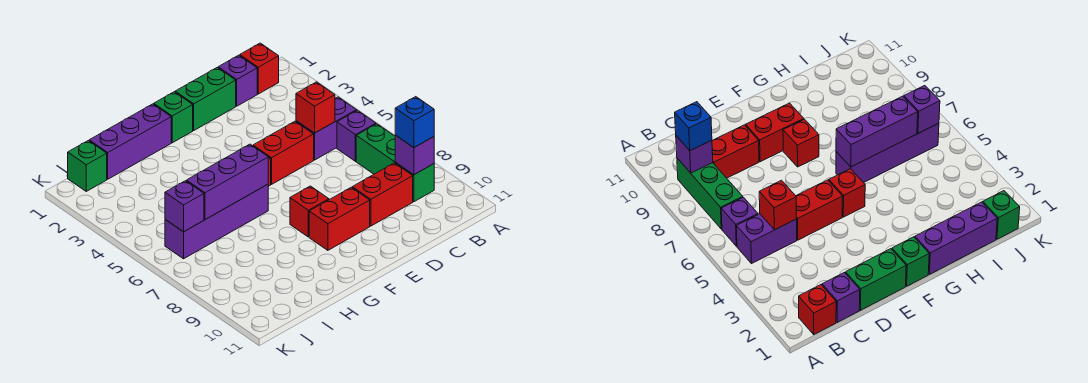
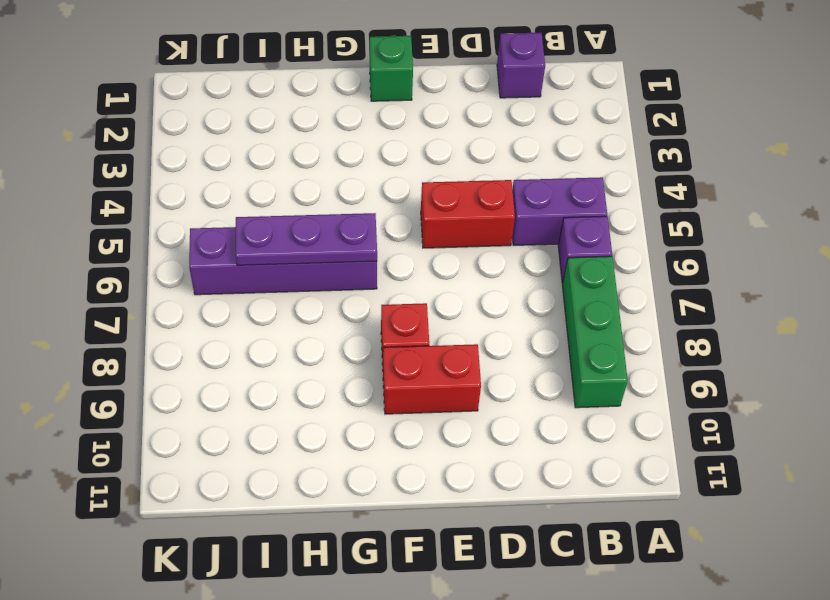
purple 1x3 plate [236,213,377,265] -> purple 1x3 brick [187,144,268,220]
none -> red 1x1 brick [240,43,279,94]
none -> red 1x2 brick [352,163,413,226]
none -> green 1x2 brick [175,68,236,130]

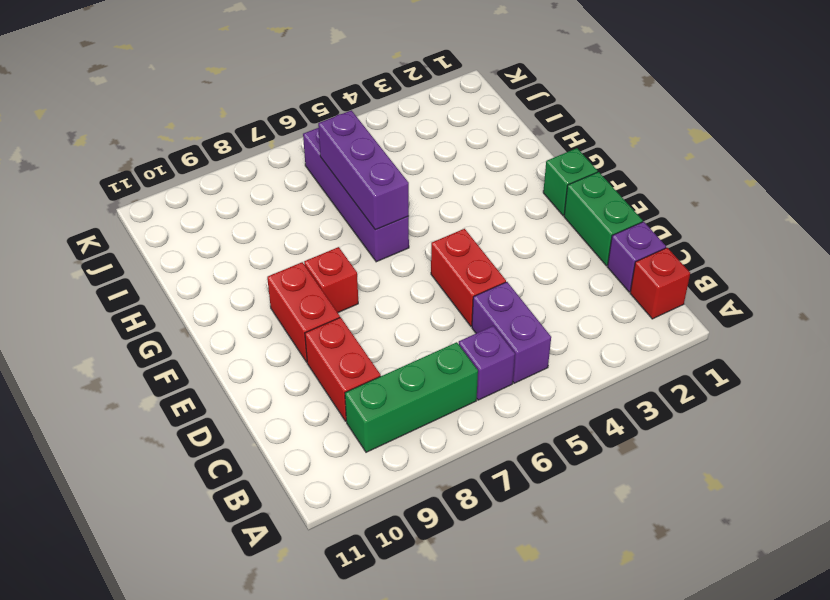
none -> red 1x1 brick [829,169,865,217]
none -> purple 1x3 brick [89,104,171,179]
none -> green 1x1 brick [68,141,107,191]

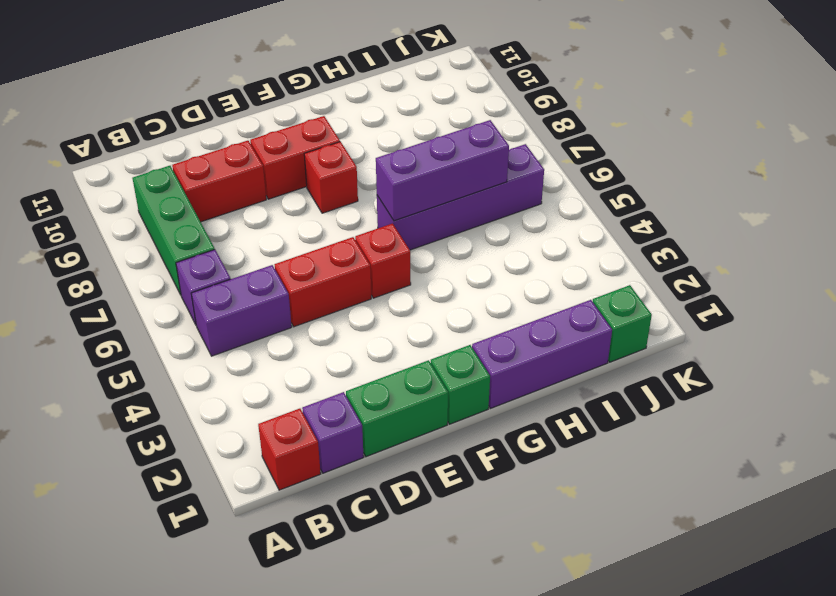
none -> purple 1x1 brick [395,135,434,175]
none -> red 1x1 brick [296,82,335,133]
none -> purple 1x1 brick [165,181,204,232]

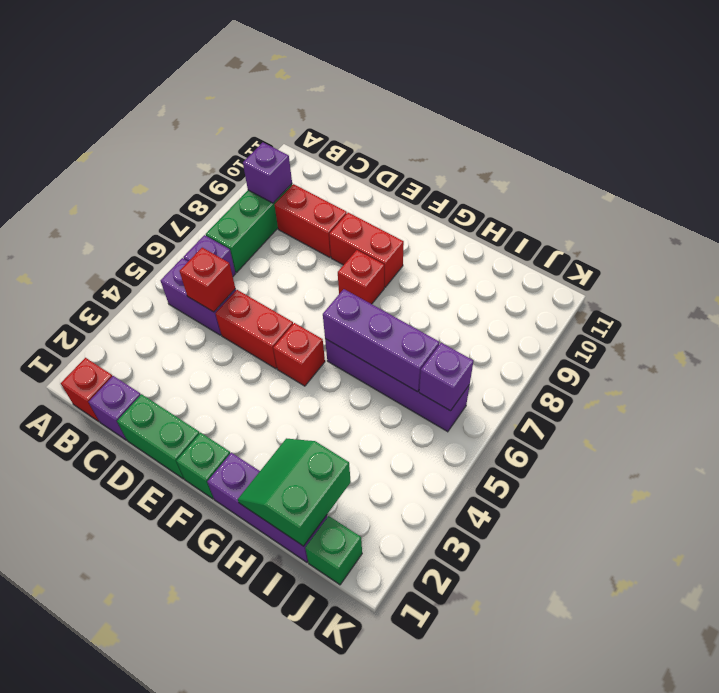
green 2x2 slope [238,438,351,546] -> none
none -> blue 1x1 brick [395,97,434,148]

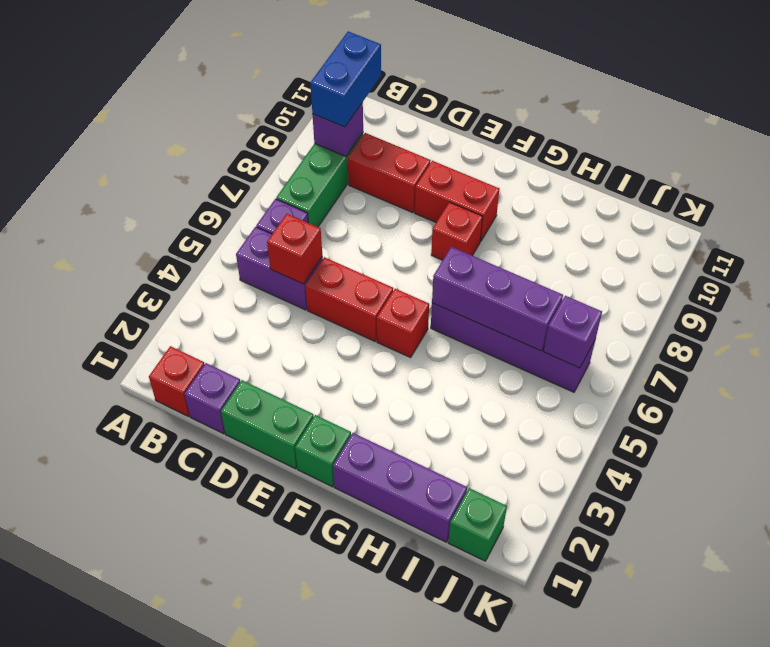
blue 1x2 brick [310,31,381,127] -> blue 1x1 brick [395,97,434,148]

